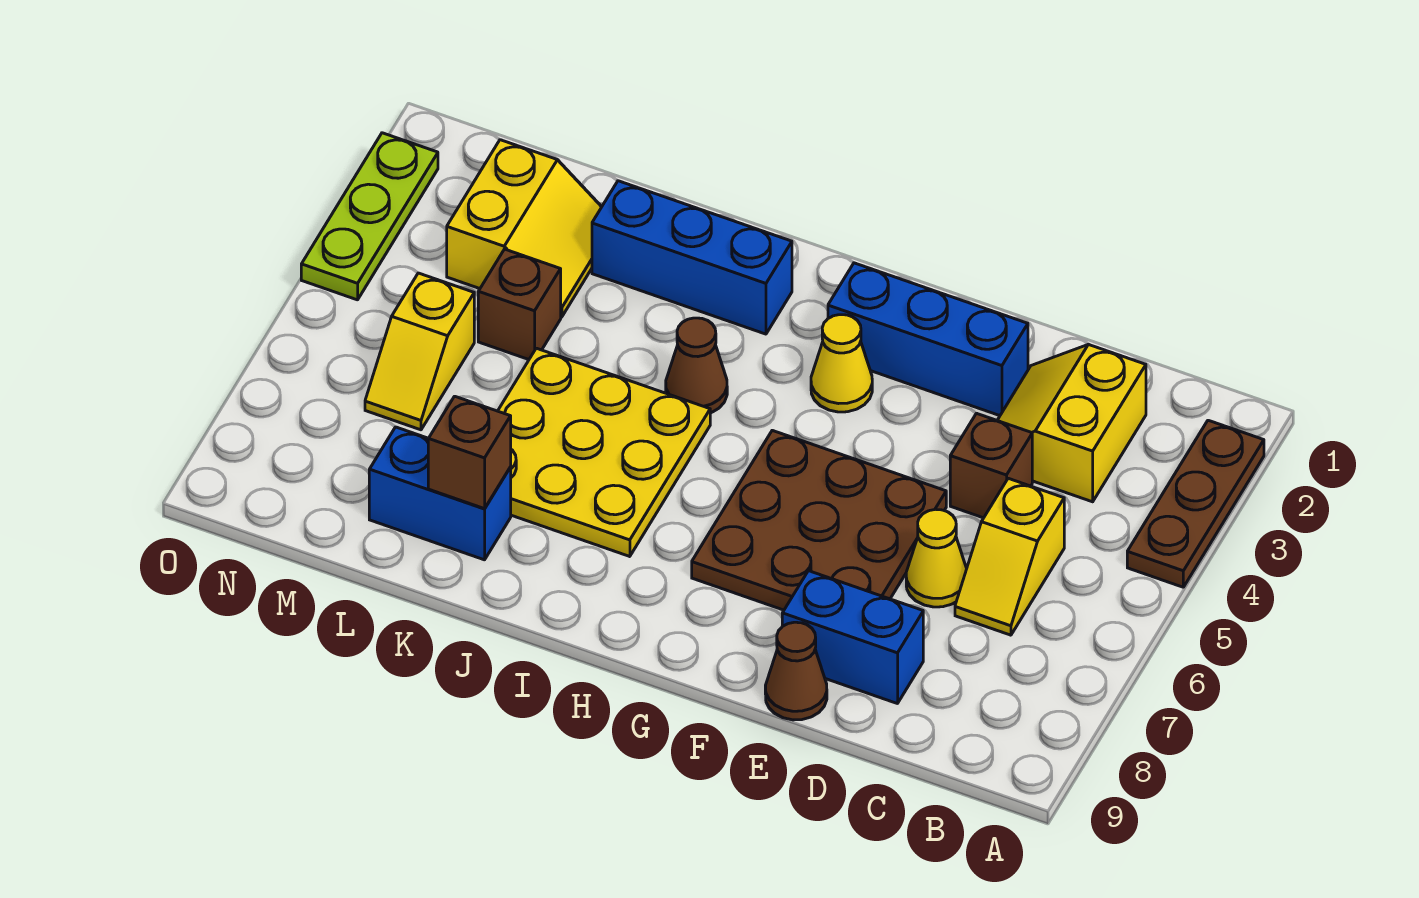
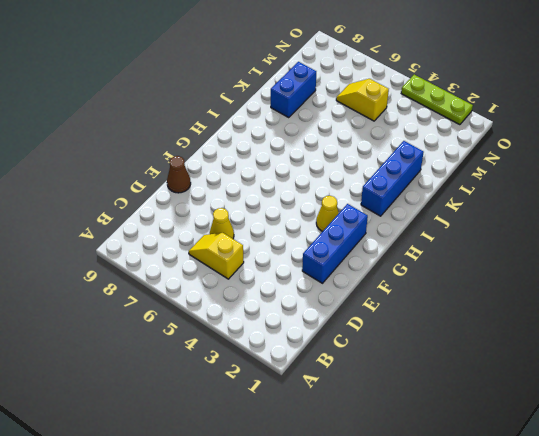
none -> brown 1x3 plate [1127,420,1264,587]
none -> yellow 2x2 slope [997,344,1146,502]
none -> brown 1x1 brick [950,413,1032,518]

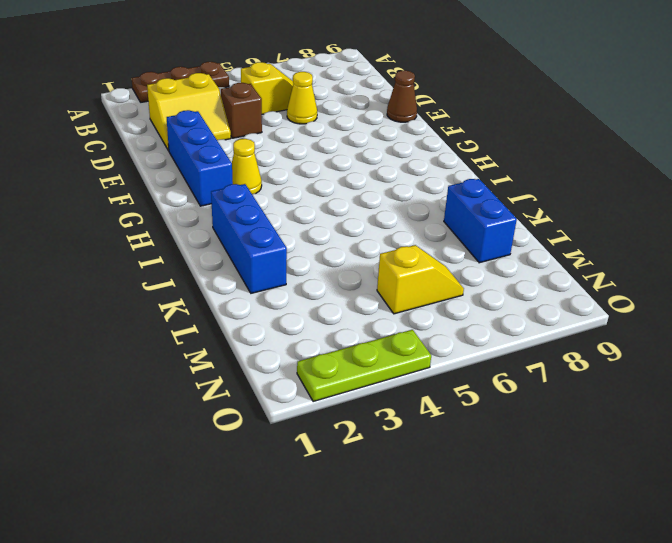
none -> blue 1x2 brick [782,571,923,704]
none -> brown 3x3 plate [692,430,946,610]
none -> brown 1x1 cone [666,318,727,413]

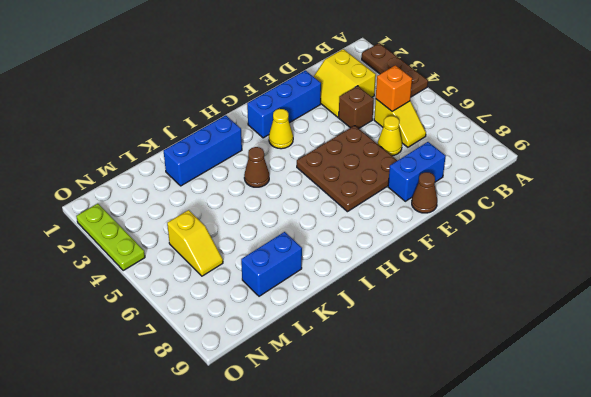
orange 1x1 brick [376,65,412,111] -> none
none -> yellow 3x3 plate [498,348,710,557]
none -> yellow 2x2 slope [447,140,601,317]
none -> brown 1x1 brick [478,249,561,360]

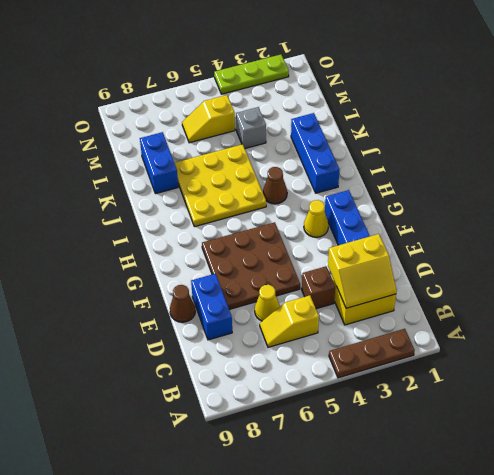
yellow 2x2 slope [328,234,397,308] -> yellow 2x2 slope moved to [447,140,601,317]
grey 1x1 brick [236,107,266,148] -> brown 1x1 brick [478,249,561,360]
none -> brown 1x1 brick [428,396,511,509]

